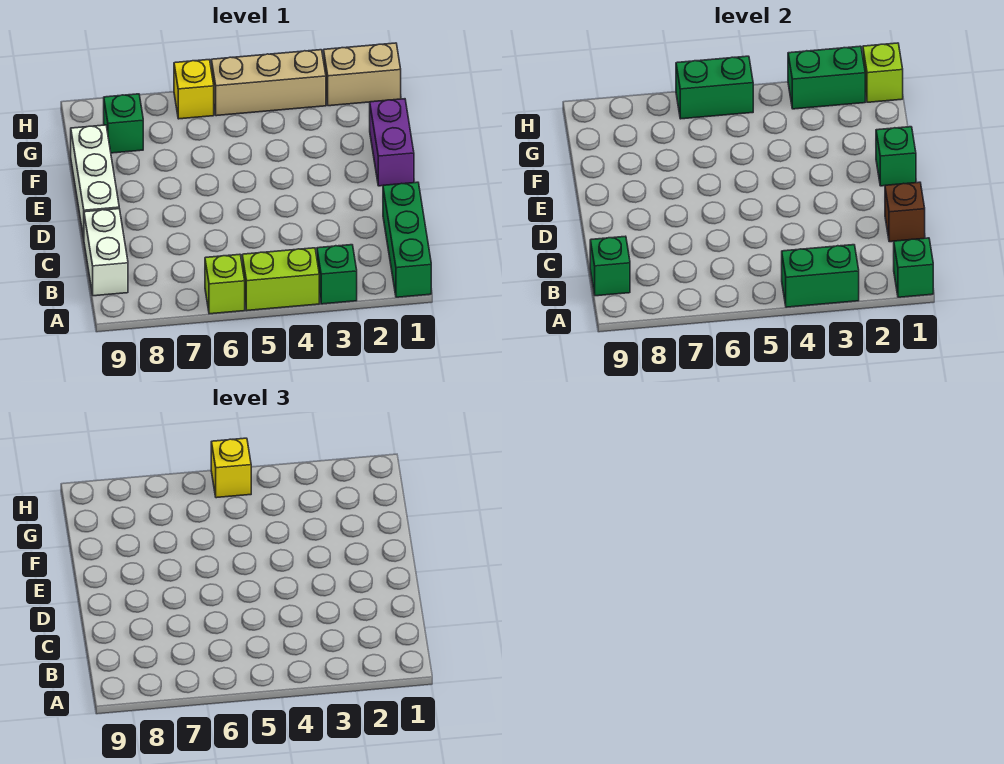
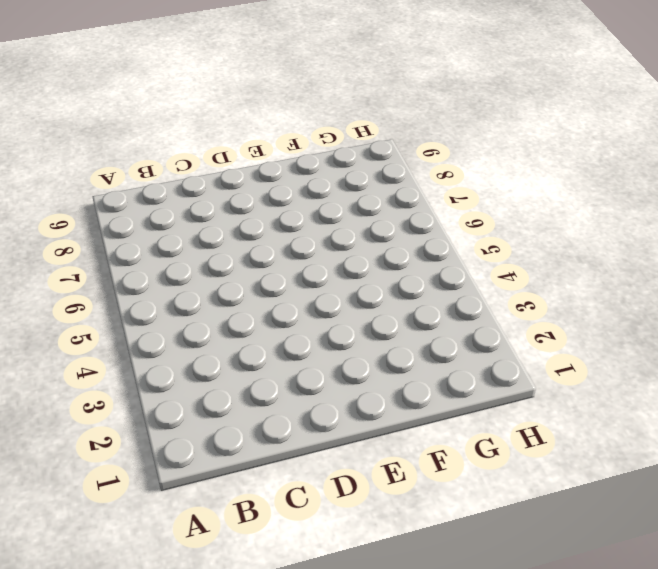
none -> green 1x3 brick [383,182,431,297]
none -> green 1x1 brick [317,245,357,304]
none -> lime 1x2 brick [242,248,319,310]

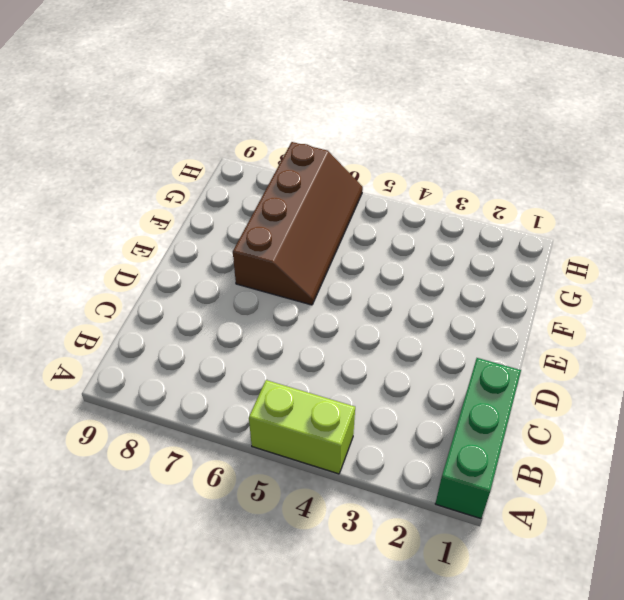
brown 2x4 slope [233,142,363,305] -> yellow 1x1 brick [174,60,214,119]
none -> green 1x1 brick [317,245,357,304]
none -> lime 1x1 brick [205,254,245,314]
none -> white 1x2 brick [84,209,128,296]

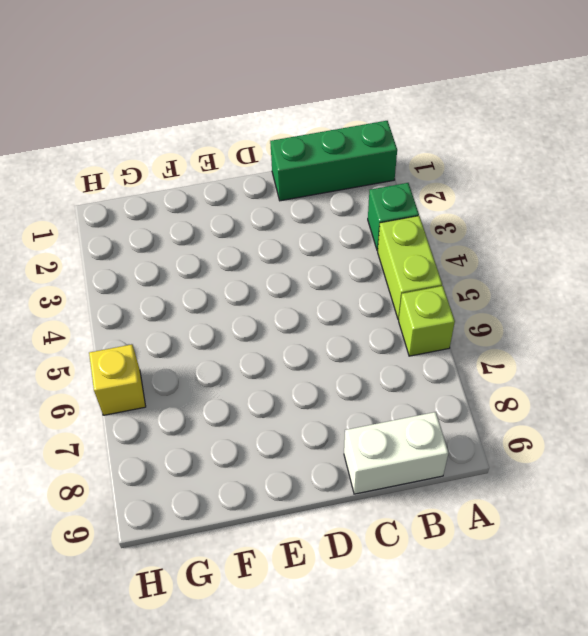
none -> white 1x3 brick [71,125,119,238]
none -> purple 1x2 brick [370,99,414,186]
none -> green 1x1 brick [104,94,143,153]

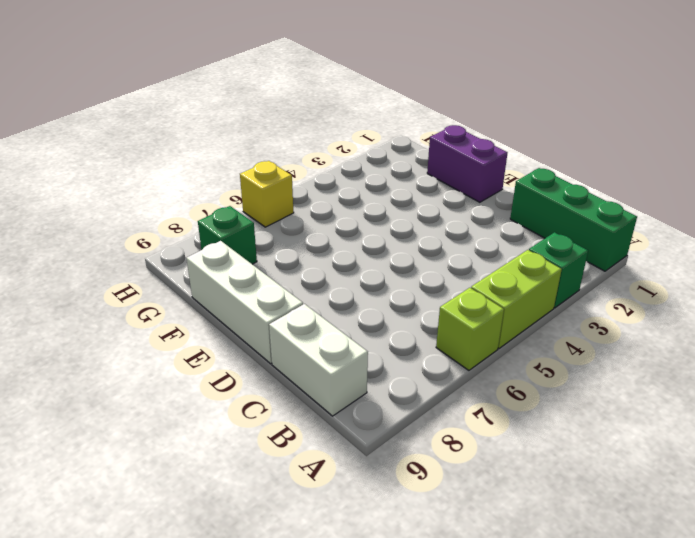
none -> tan 1x2 brick [324,43,401,106]
none -> tan 1x3 brick [211,50,326,116]
none -> green 1x1 brick [894,238,933,297]

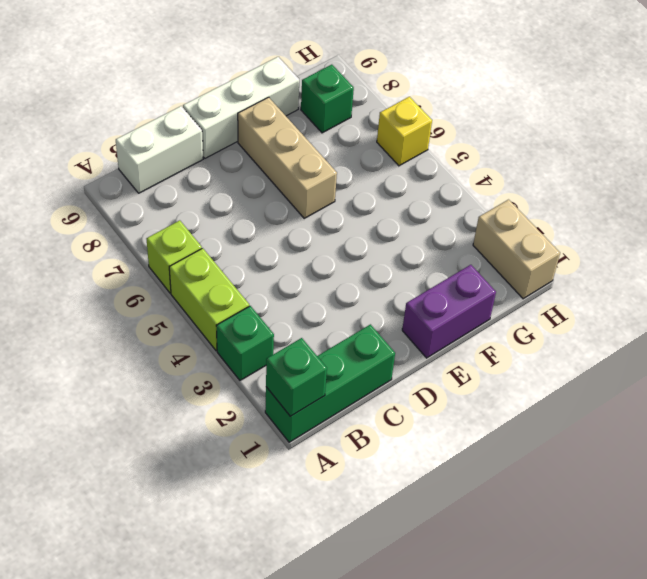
tan 1x3 brick [238,97,337,218] -> tan 1x3 brick moved to [211,50,326,116]
none -> green 1x2 brick [782,245,859,307]
none -> green 1x1 brick [590,236,630,296]
none -> brown 1x1 brick [885,182,925,242]

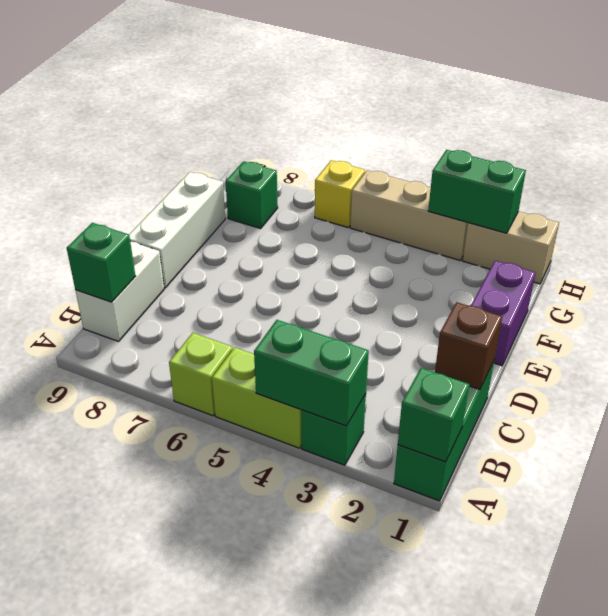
none -> green 1x1 brick [876,127,916,186]
none -> lime 1x1 brick [863,43,903,102]
none -> green 1x2 brick [676,56,753,119]

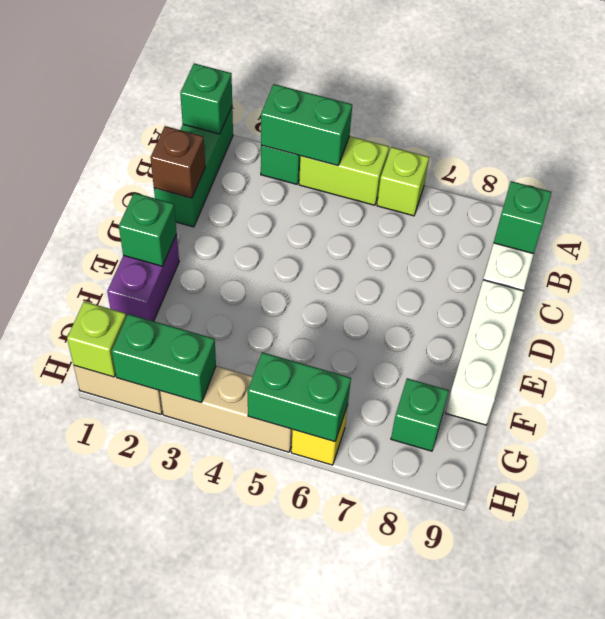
none -> yellow 1x1 brick [211,438,251,498]

